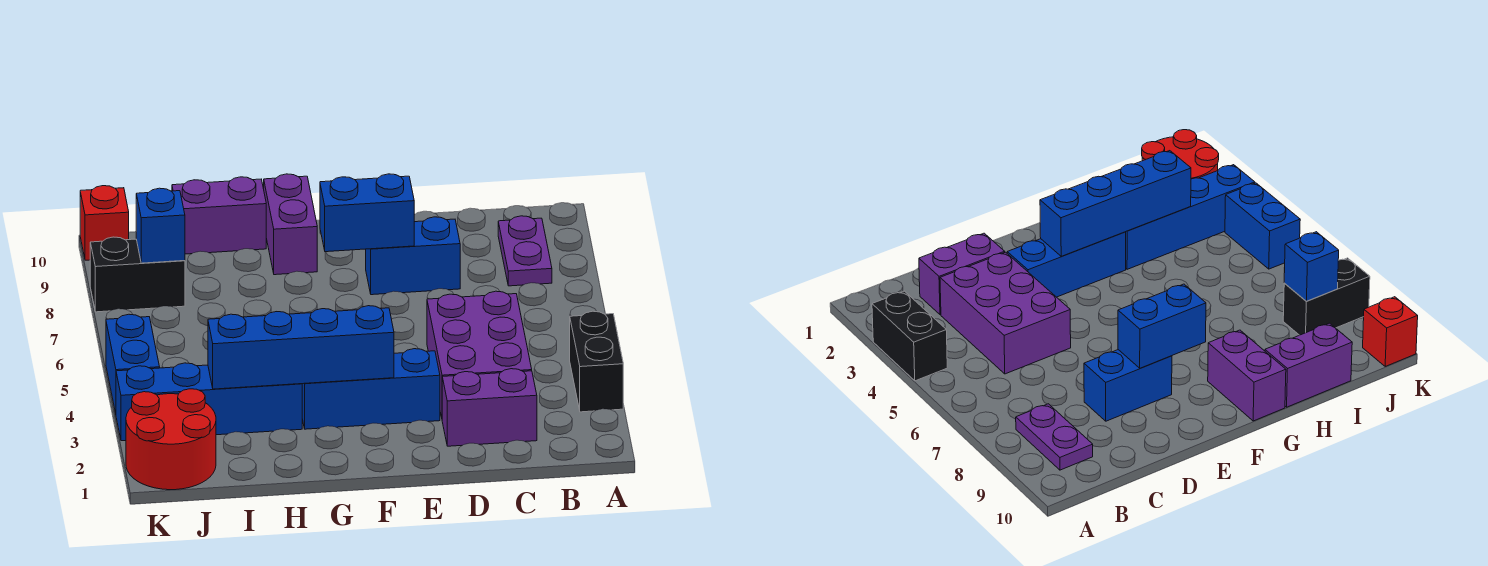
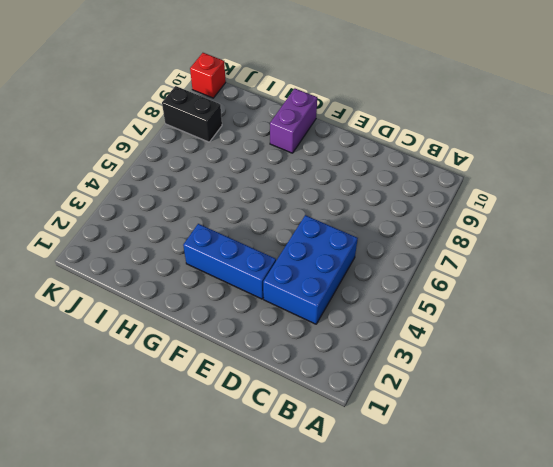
blue 2x3 brick [263,215,358,324] -> purple 2x3 brick [427,291,532,417]
none -> black 1x2 brick [570,311,623,412]
none -> purple 1x2 plate [498,216,552,286]
none -> purple 1x2 brick [442,369,537,446]

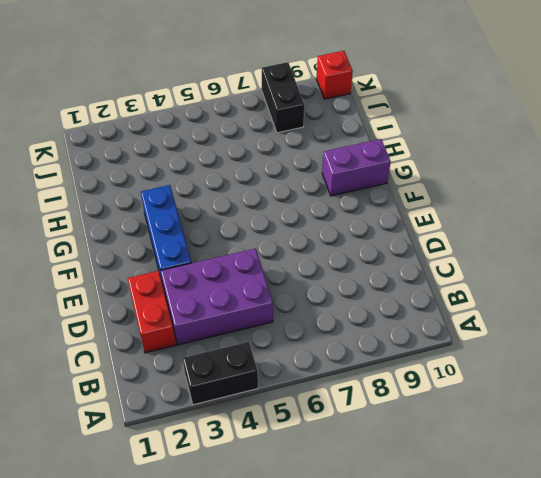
red 1x2 brick [128,271,176,353] -> purple 1x2 brick [442,369,537,446]
none -> purple 1x2 plate [498,216,552,286]
none -> blue 1x2 brick [366,217,460,295]
none -> blue 1x4 brick [116,363,302,441]

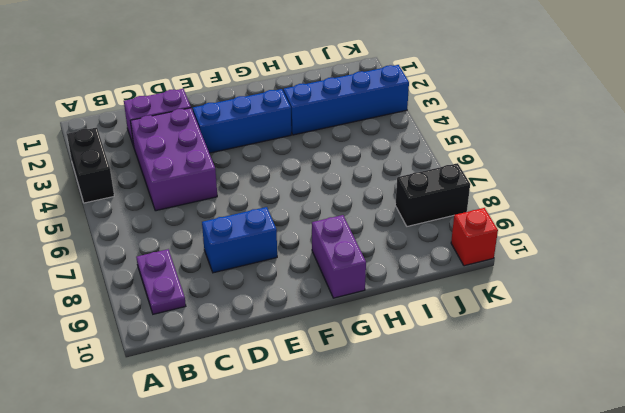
none -> purple 1x2 brick [172,177,266,254]
none -> red 2x2 round brick [126,389,216,490]
none -> blue 1x2 brick [106,314,160,413]

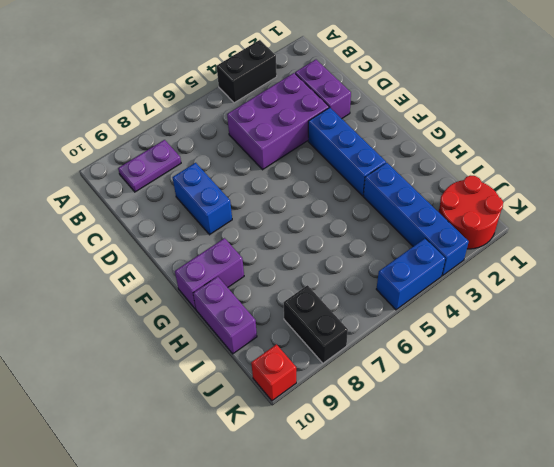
none -> blue 1x2 brick [320,174,415,252]
none -> blue 1x4 brick [208,306,394,389]
none -> blue 1x1 brick [136,188,185,263]

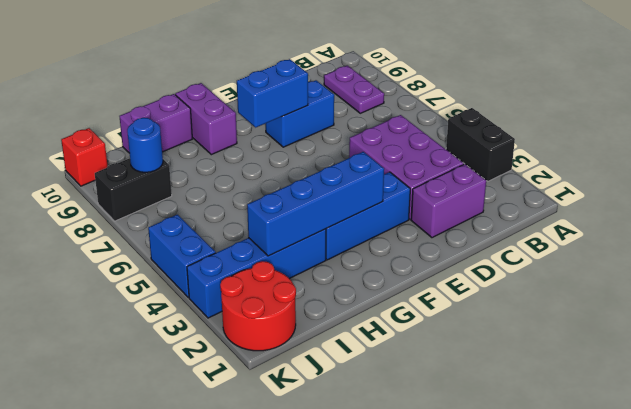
blue 1x1 round brick [127,118,163,172] -> blue 1x1 brick [136,188,185,263]

